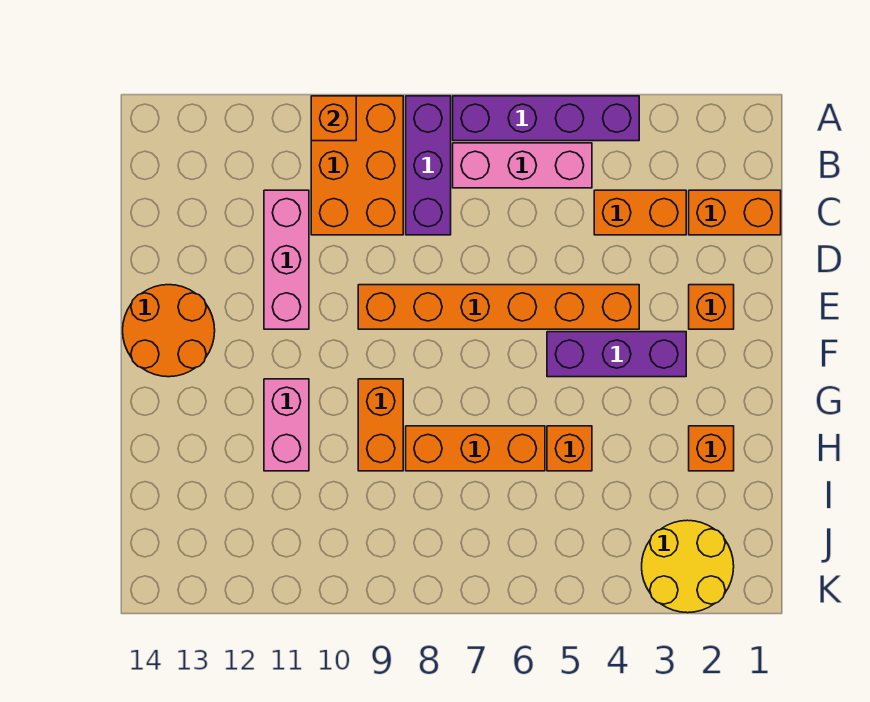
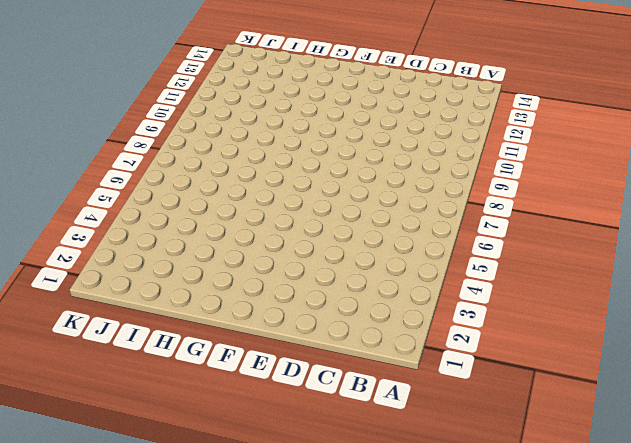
none -> purple 1x4 brick [453,96,639,141]
none -> purple 1x3 brick [406,96,451,235]
none -> orange 2x3 brick [311,96,403,235]

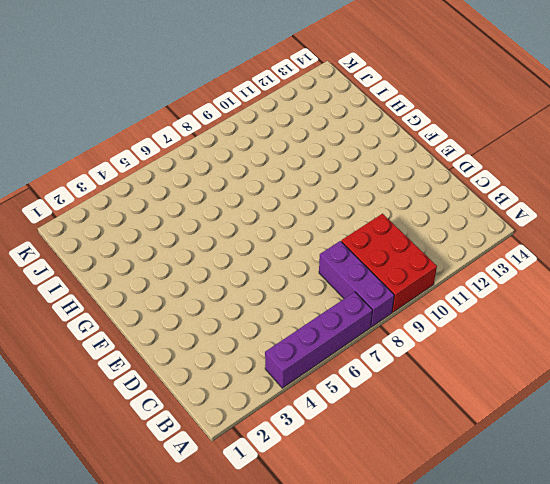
red 2x3 brick [341,214,437,312] -> orange 2x3 brick [311,96,403,235]
none -> pink 1x3 brick [453,143,592,188]
none -> orange 1x2 brick [689,190,781,235]
none -> orange 1x2 brick [594,190,686,235]

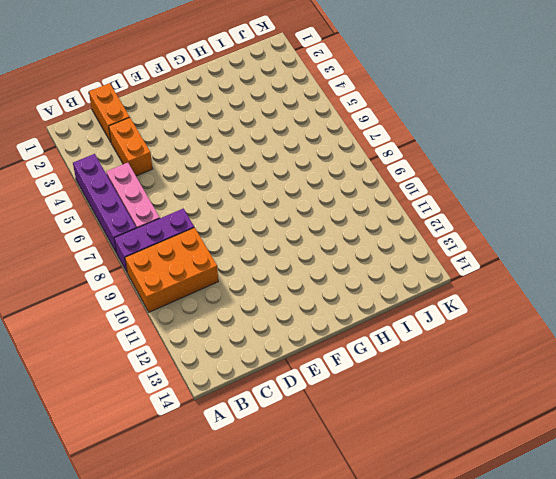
none -> pink 1x3 brick [264,190,309,329]
none -> orange 1x1 brick [689,285,734,329]
none -> orange 1x6 brick [358,285,639,329]

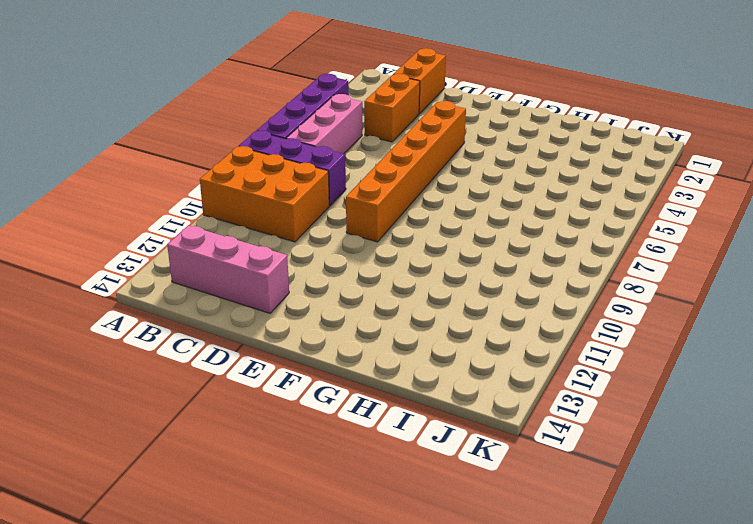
pink 1x3 brick [167,226,289,313] -> pink 1x3 brick moved to [264,190,309,329]
none -> orange 1x1 brick [689,285,734,329]
none -> orange 2x2 round brick [123,285,215,377]
none -> purple 1x3 brick [547,332,686,377]

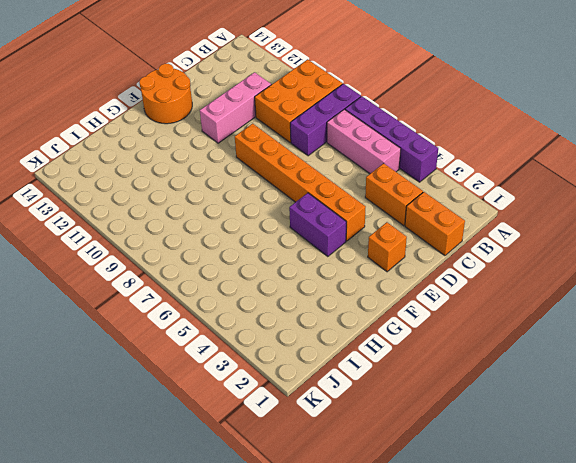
purple 1x2 brick [289,193,346,256] -> purple 1x3 brick [547,332,686,377]
none -> orange 1x2 brick [358,379,403,471]
none -> pink 1x2 brick [264,379,309,471]
none -> orange 1x1 brick [689,426,734,471]

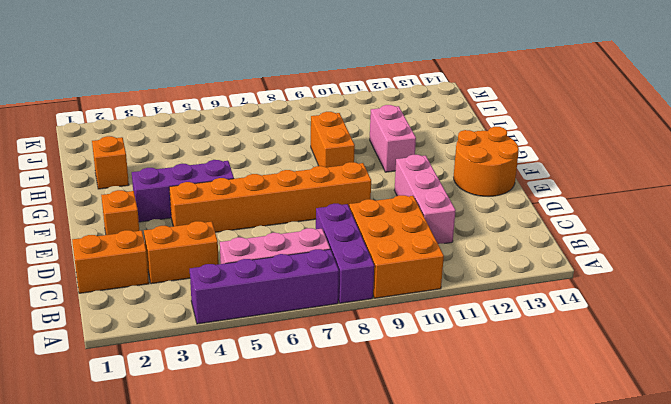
none -> orange 1x1 brick [547,426,592,471]
none -> orange 1x3 brick [406,426,545,471]
none -> yellow 2x2 round brick [642,520,734,613]

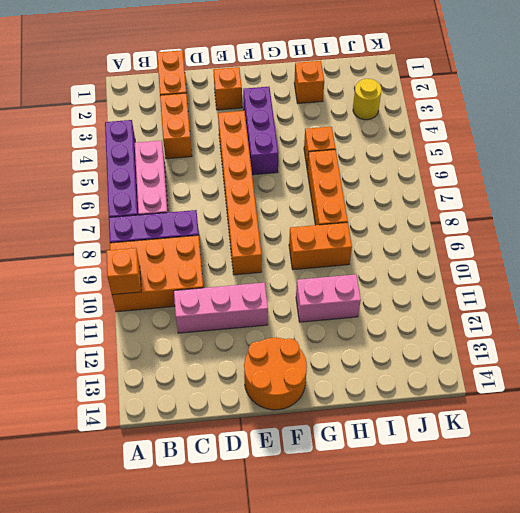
yellow 1x1 round brick [353,79,381,120] -> yellow 2x2 round brick [642,520,734,613]

